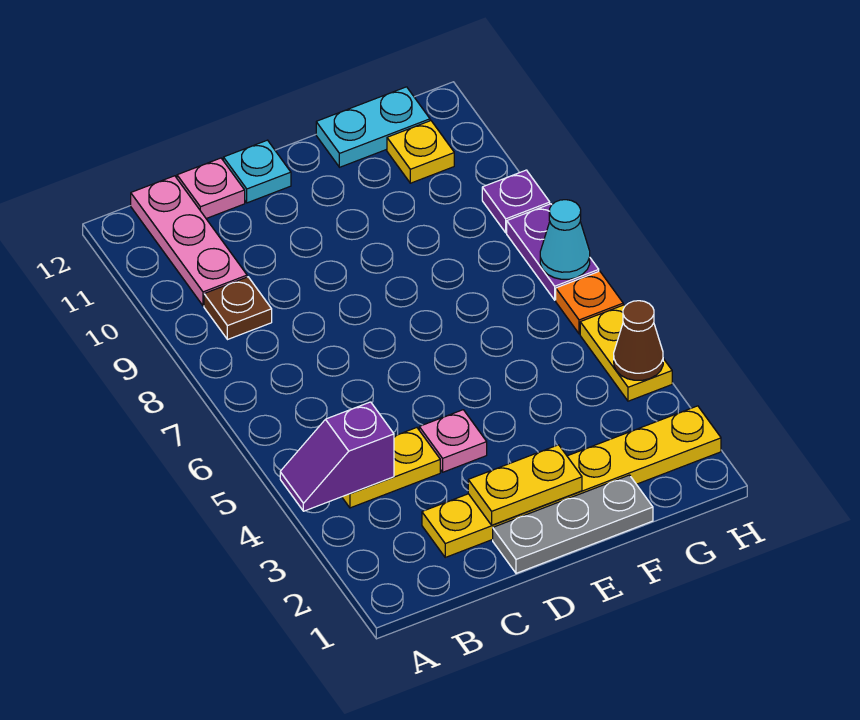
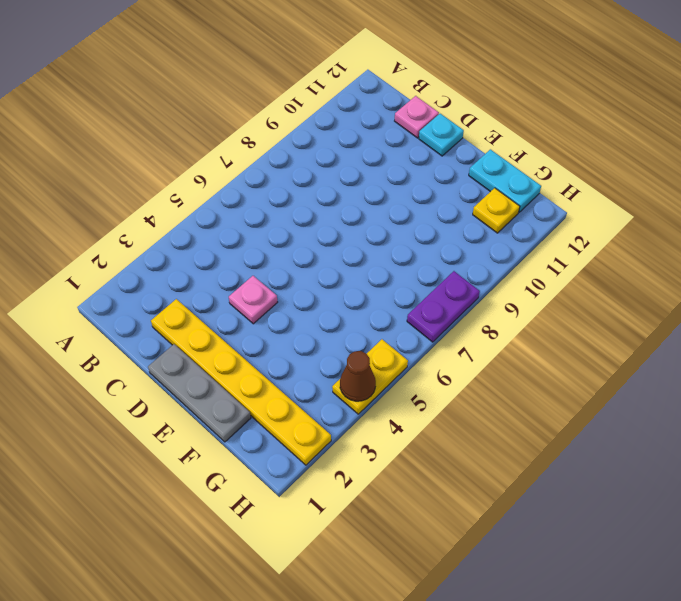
none -> yellow 1x2 plate [342,428,440,508]
none -> brown 1x1 plate [204,277,272,340]
none -> pink 1x3 plate [131,176,247,306]

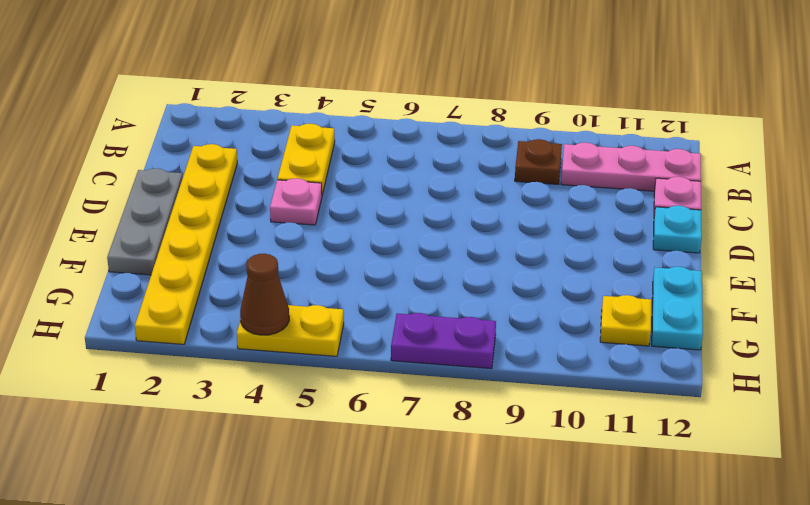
none -> orange 1x1 plate [556,271,623,334]
none -> purple 1x1 plate [482,170,550,233]
none -> purple 1x2 slope [280,402,394,511]

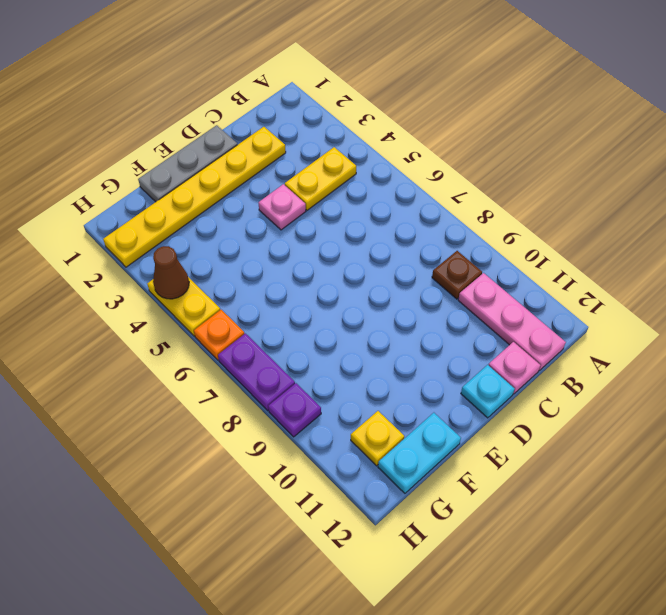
none -> purple 1x2 slope [280,402,394,511]
none -> yellow 1x2 plate [468,445,582,525]
none -> cyan 1x1 cone [540,200,590,279]

